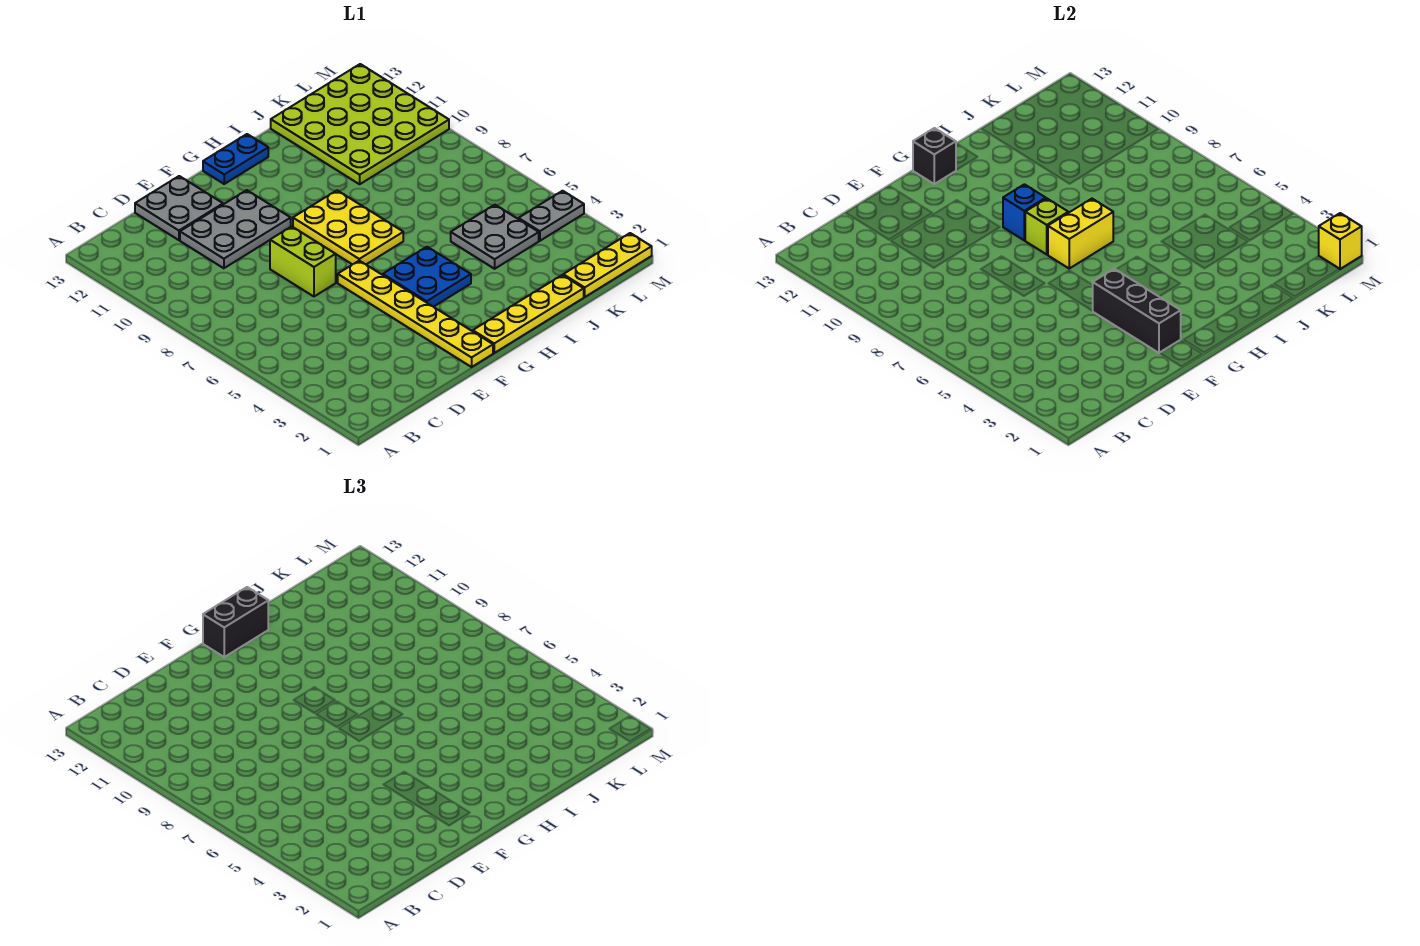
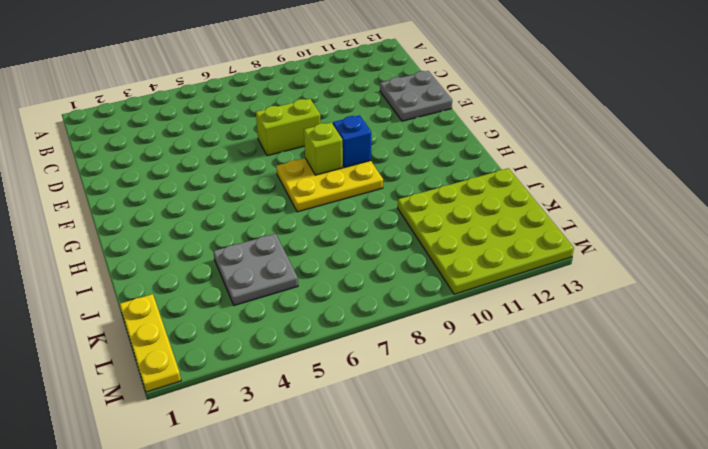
none -> grey 2x3 plate [180,190,291,268]
none -> yellow 1x6 plate [338,261,493,367]
none -> yellow 1x4 plate [473,275,584,353]

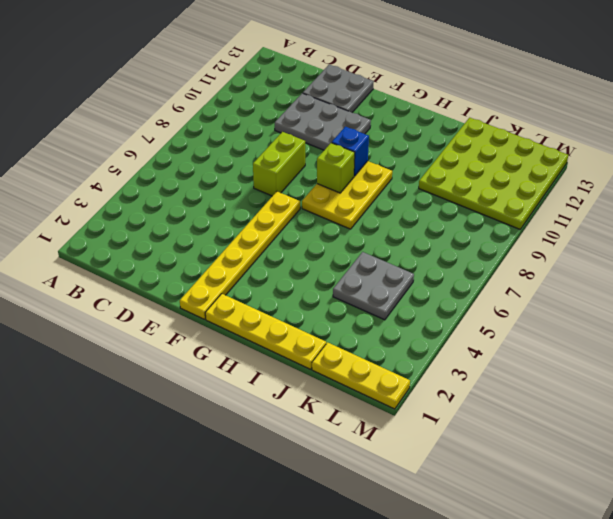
none -> blue 2x2 plate [383,247,471,307]
none -> blue 1x2 plate [203,134,268,184]
none -> grey 1x2 plate [518,191,584,241]

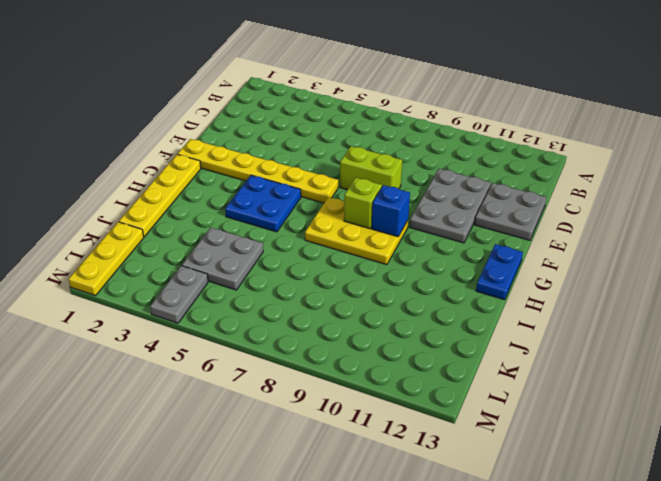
none -> lime 4x4 plate [271,64,449,184]
none -> black 1x3 brick [1093,269,1181,353]
none -> yellow 1x2 brick [1048,199,1113,268]

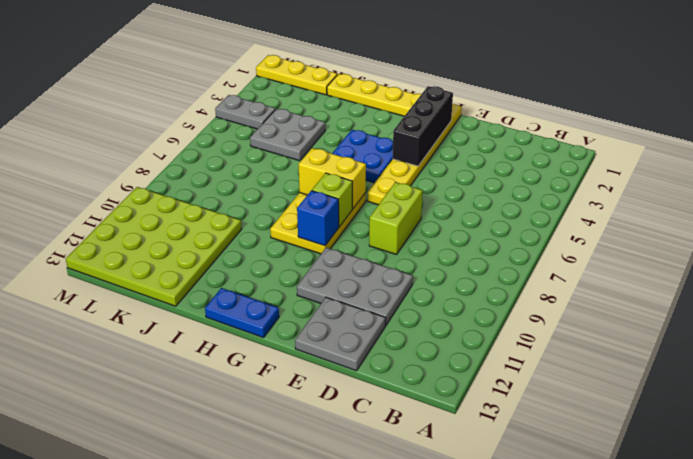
none -> black 1x1 brick [913,128,956,184]
none -> yellow 1x1 brick [1319,213,1362,269]
none -> black 1x2 brick [203,587,268,657]

